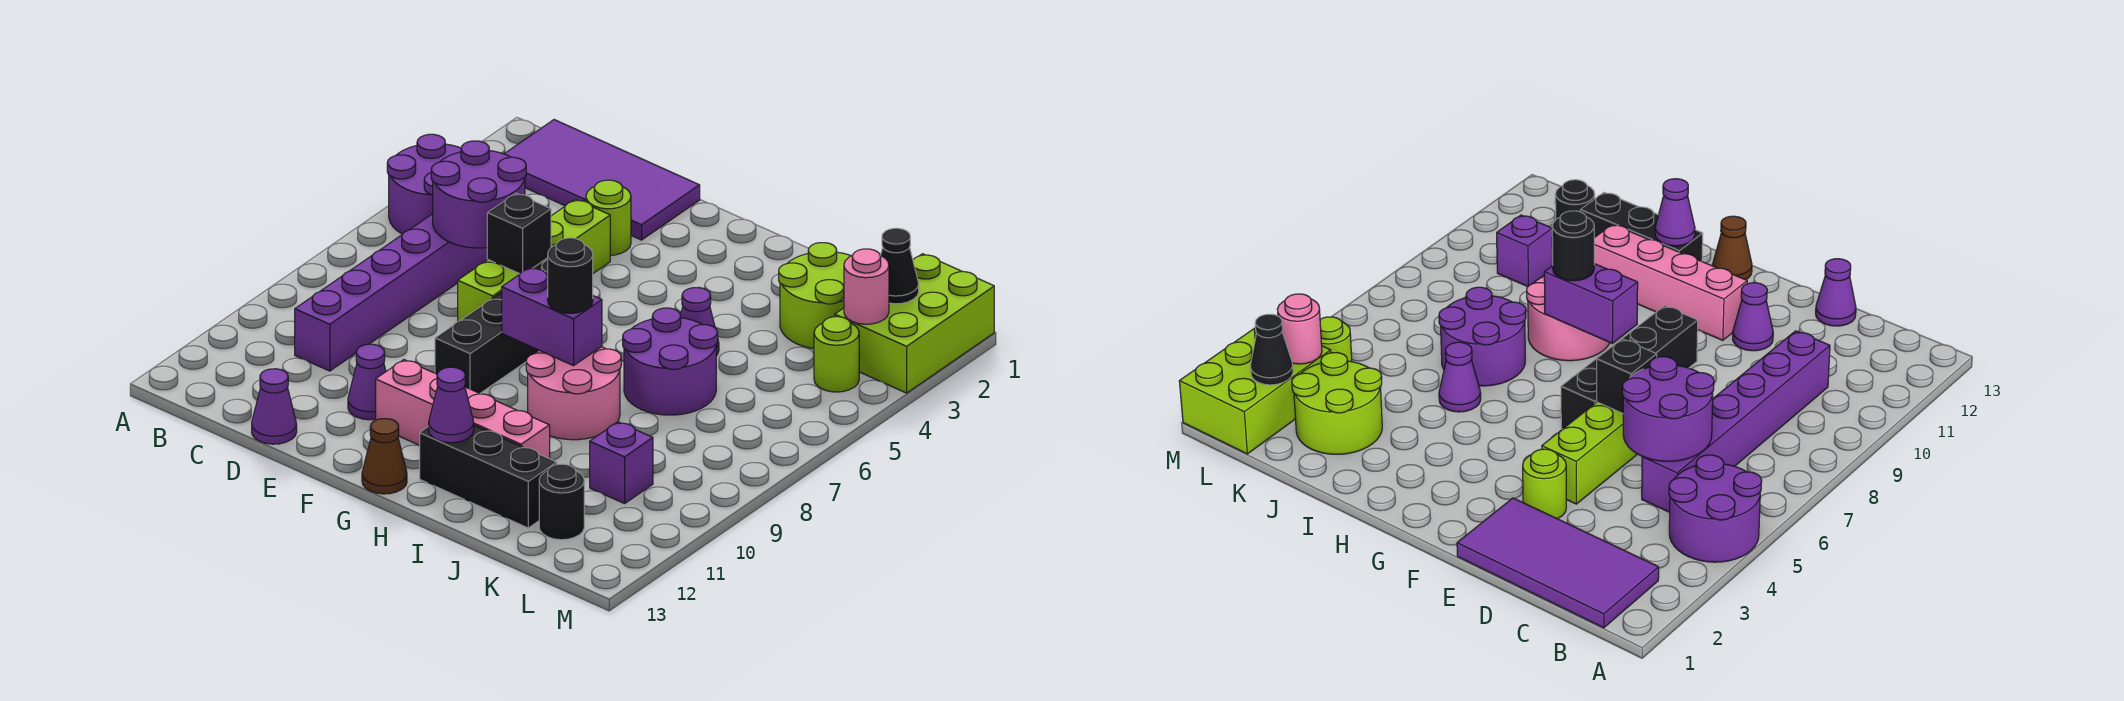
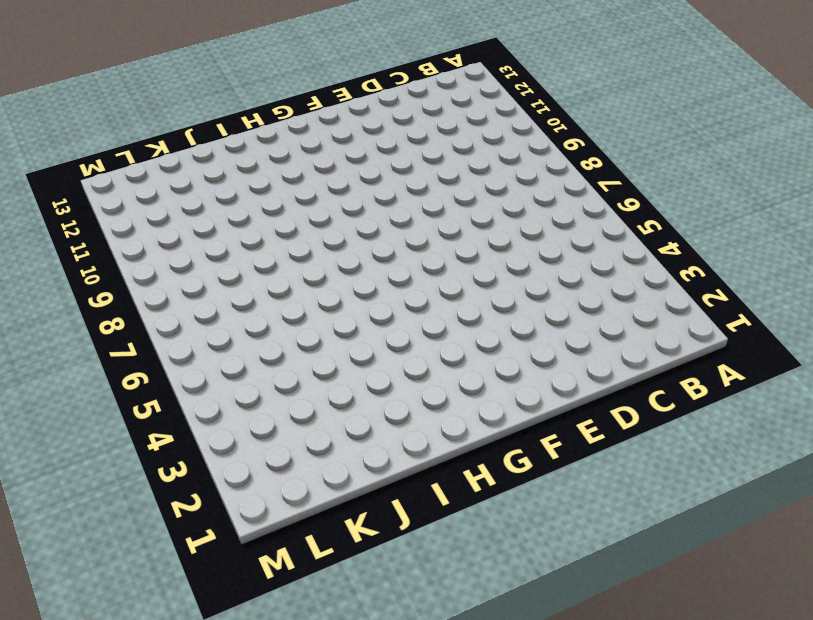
none -> purple 2x2 round brick [387,134,461,234]
none -> purple 2x4 tile [505,120,700,240]
none -> purple 1x6 brick [295,214,488,371]

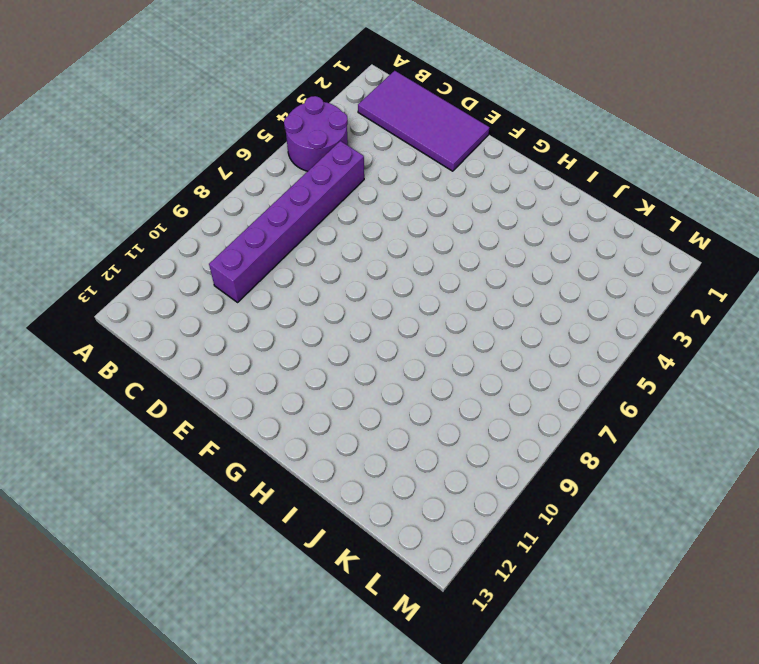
none -> purple 1x1 cone [252,369,297,444]
none -> lime 1x1 round brick [586,180,631,255]
none -> lime 1x4 brick [458,199,610,321]

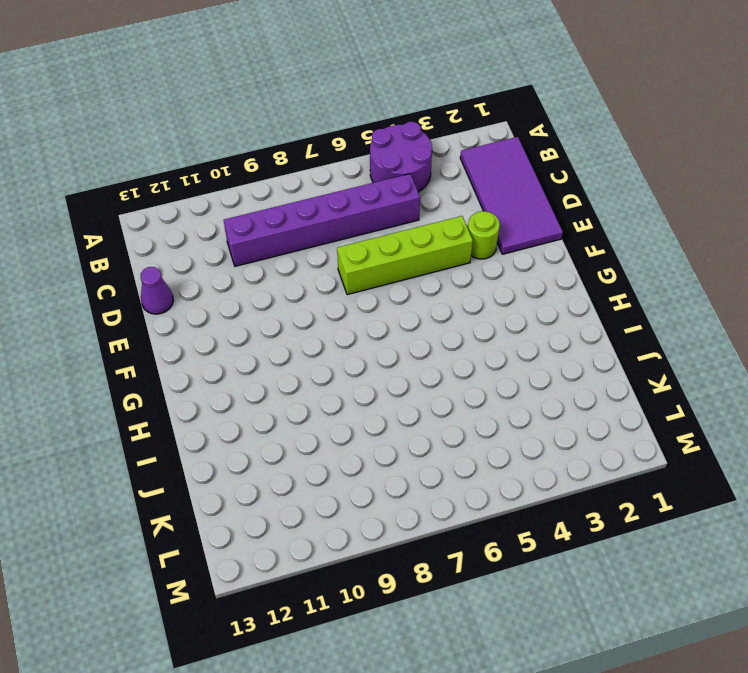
none -> purple 1x1 cone [348,344,386,420]
none -> black 1x4 brick [435,260,548,393]
none -> pink 1x4 brick [376,360,550,459]

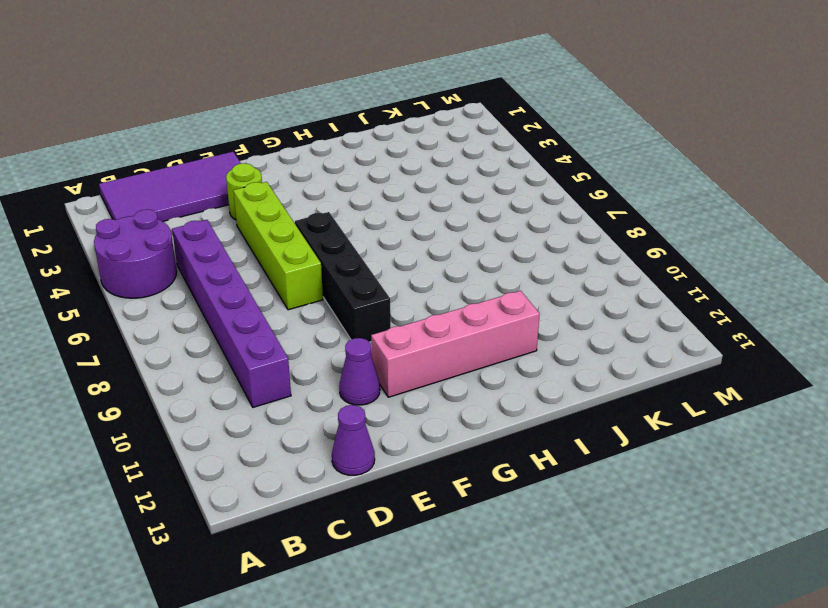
none -> brown 1x1 cone [362,419,407,494]
none -> pink 2x2 round brick [526,347,621,440]
none -> black 1x3 brick [419,425,557,528]

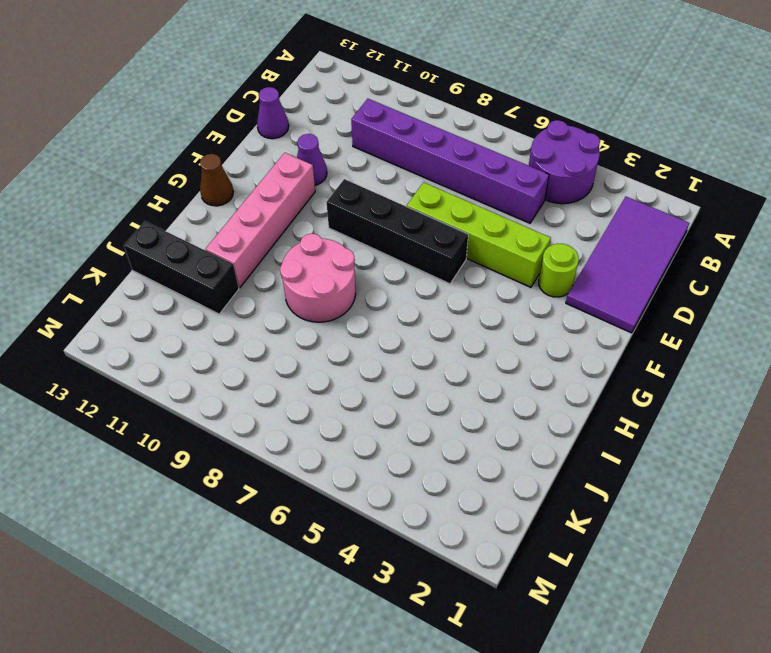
black 1x3 brick [124,221,239,314] -> black 1x3 brick turned to [419,425,557,528]
none -> purple 1x1 cone [681,288,719,356]
none -> purple 2x2 round brick [623,308,718,415]
none -> lime 2x2 round brick [779,243,851,349]

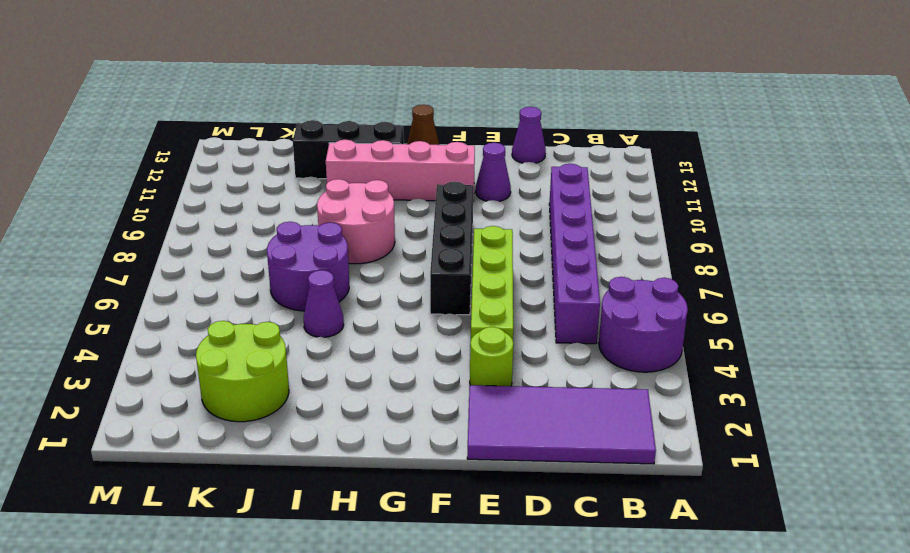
none -> purple 1x1 brick [590,422,653,504]
none -> black 1x1 round brick [539,464,584,540]
none -> lime 2x3 brick [835,254,994,393]

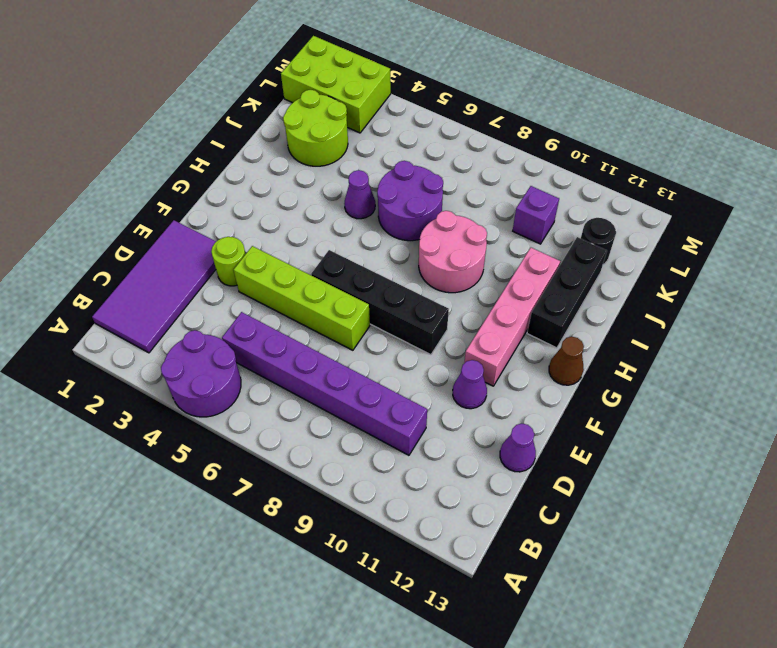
none -> lime 1x1 round brick [814,317,859,392]
none -> purple 2x2 round brick [431,141,526,248]
none -> black 1x1 brick [487,193,551,274]

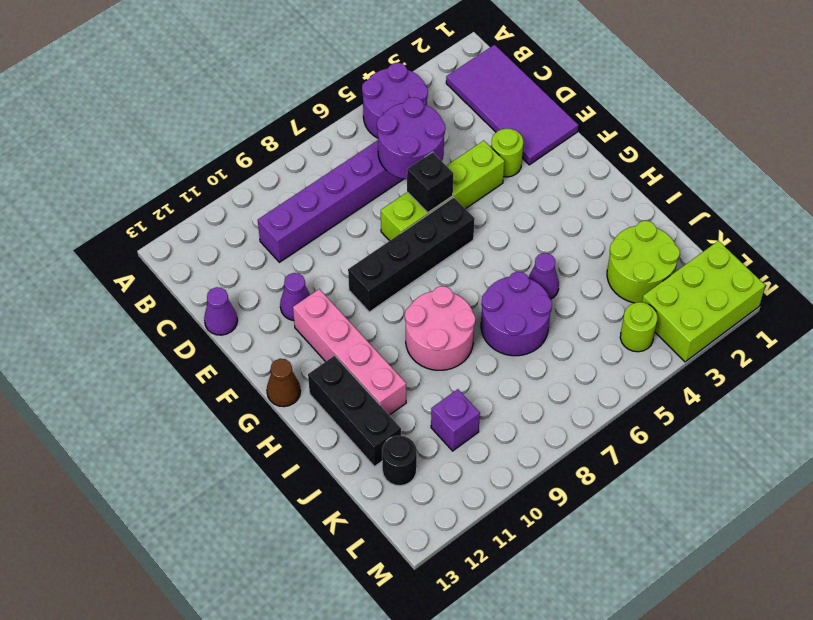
none -> purple 1x2 brick [502,267,602,366]
none -> purple 1x1 cone [429,367,474,443]
none -> black 1x1 cone [881,228,919,304]

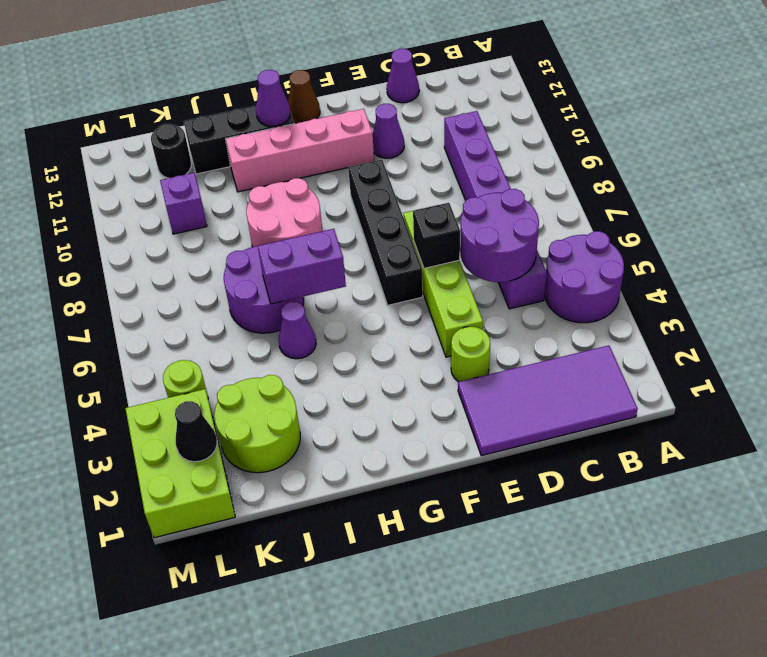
purple 1x2 brick [258,229,346,304] -> purple 1x2 brick moved to [502,267,602,366]
none -> pink 1x1 round brick [844,249,889,324]
none -> black 1x1 round brick [548,238,593,313]

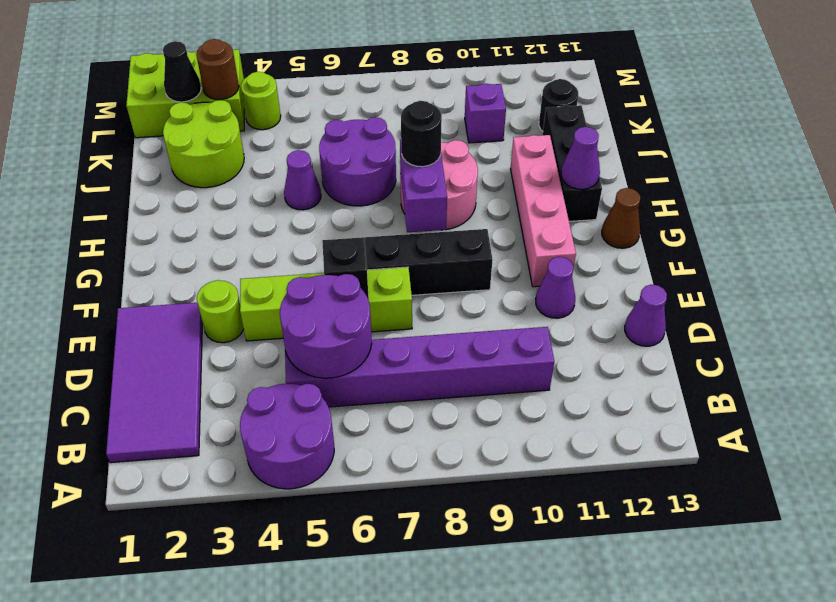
brown 1x1 round brick [196,39,239,100] -> pink 1x1 round brick [844,249,889,324]

